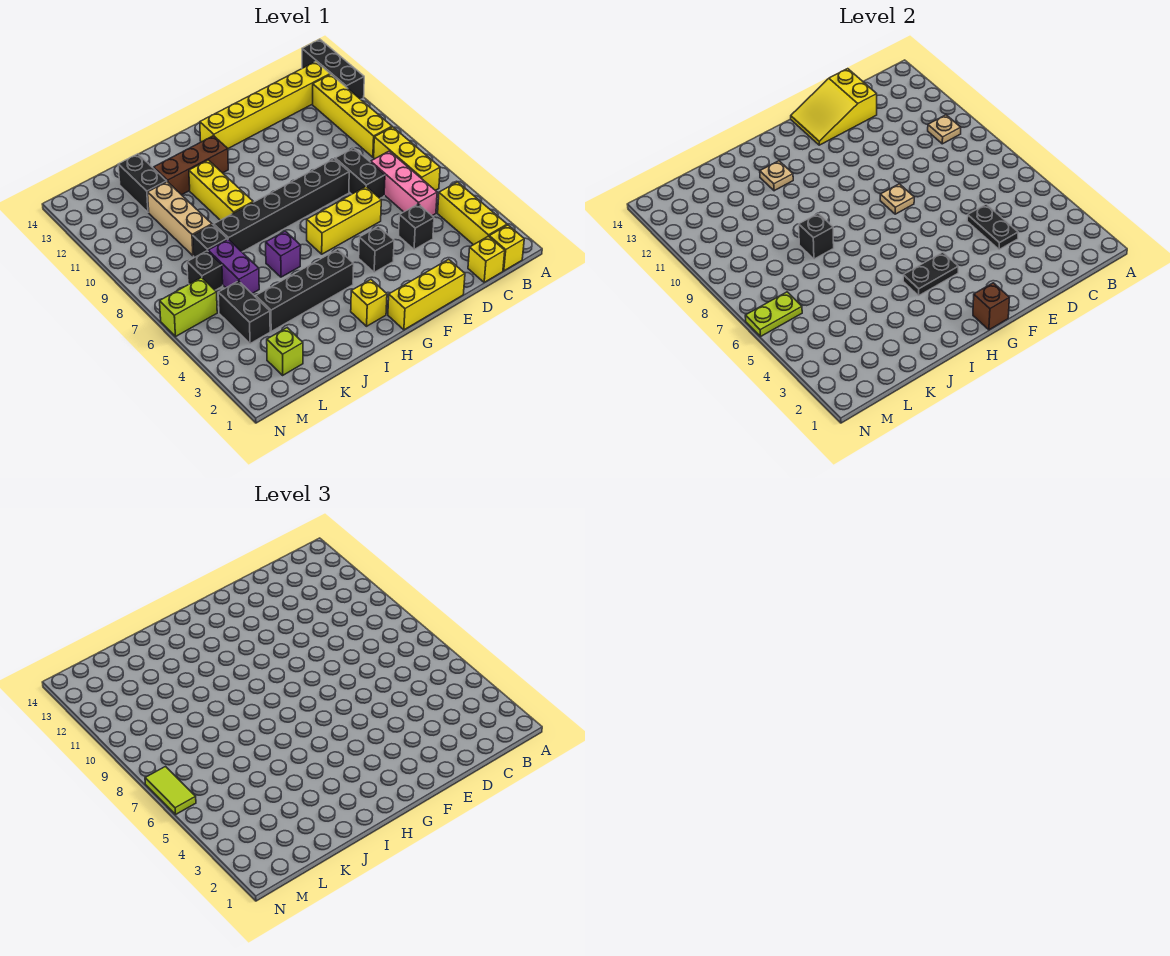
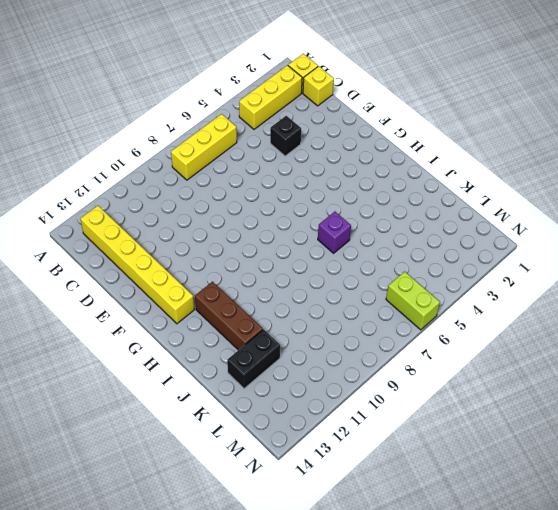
none -> black 1x3 brick [302,39,364,99]
none -> yellow 1x4 brick [313,74,392,157]
none -> pink 1x3 brick [371,151,437,215]
none -> black 1x2 brick [335,148,385,198]

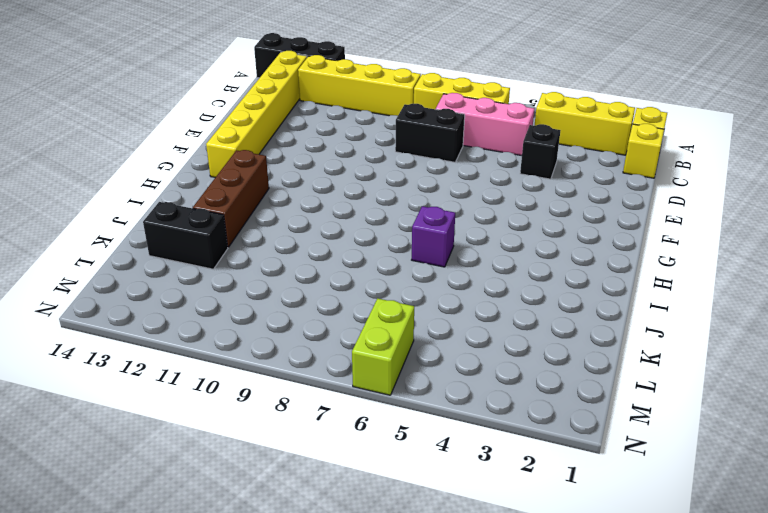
none -> yellow 1x3 brick [388,259,465,330]
none -> yellow 1x3 brick [307,187,381,254]
none -> black 1x6 brick [214,159,349,252]
none -> black 1x1 brick [359,227,394,272]

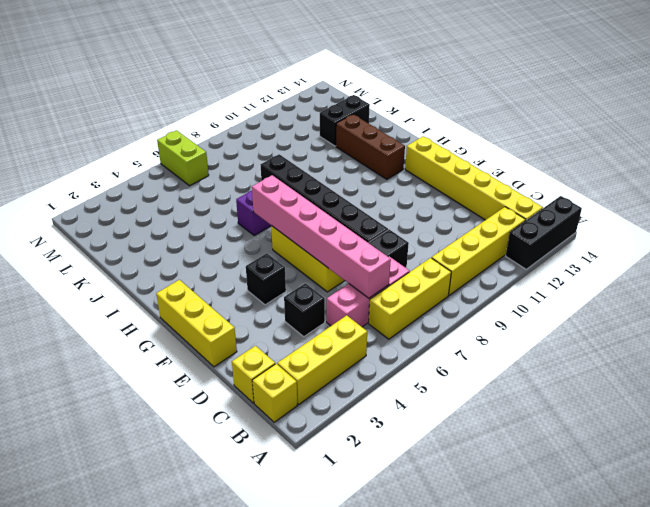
pink 1x6 brick [252,175,391,298] -> none
none -> yellow 1x1 brick [351,280,387,326]
none -> black 1x4 brick [256,249,354,331]
none -> yellow 1x3 brick [189,160,253,220]
none -> purple 1x2 brick [208,239,259,293]

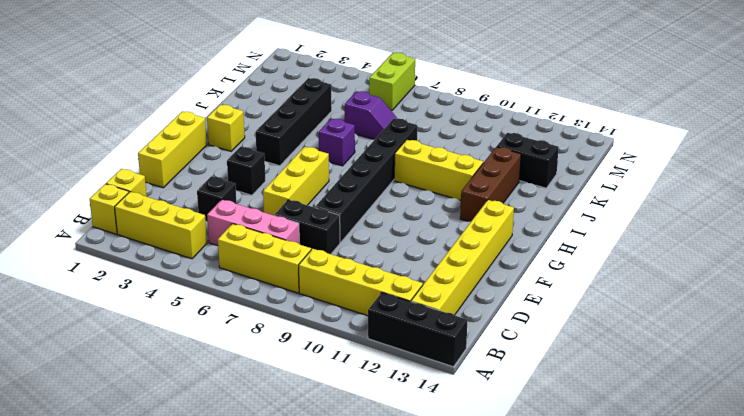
purple 1x2 slope [345,91,398,139] -> purple 1x2 brick [208,239,259,293]
none -> black 1x1 brick [193,225,227,258]
none -> tan 1x3 brick [148,182,212,256]
none -> lime 1x1 brick [267,328,303,375]
none -> black 1x2 brick [218,281,270,344]

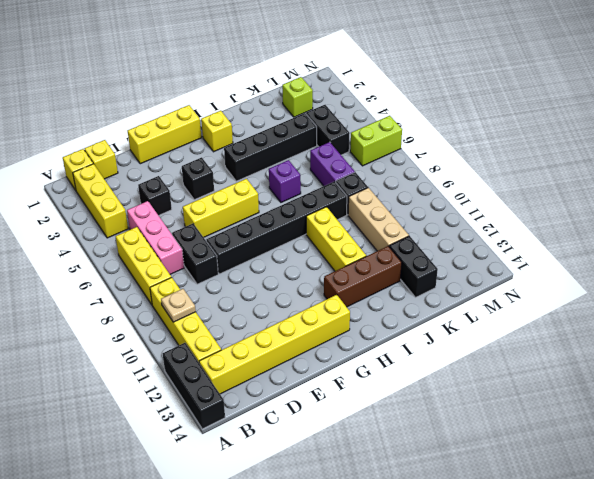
none -> black 1x1 brick [187,251,223,290]
none -> black 1x2 plate [967,204,1018,250]
none -> yellow 2x3 slope [791,69,877,145]
none -> tan 1x1 plate [880,184,914,214]

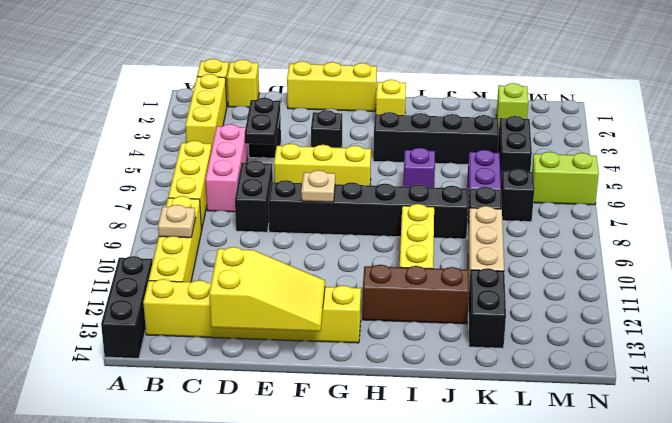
none -> brown 1x1 brick [973,283,1009,330]
none -> black 1x2 plate [903,252,958,296]
none -> tan 1x1 plate [760,161,793,191]
none -> black 1x1 brick [799,213,834,259]

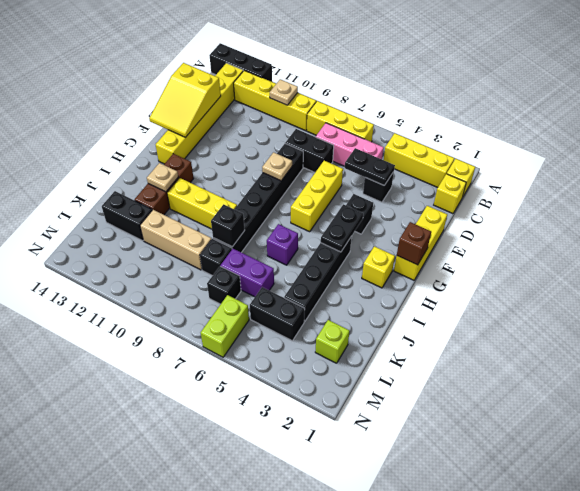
none -> lime 1x2 plate [745,292,802,336]
none -> lime 1x2 tile [145,767,196,814]

